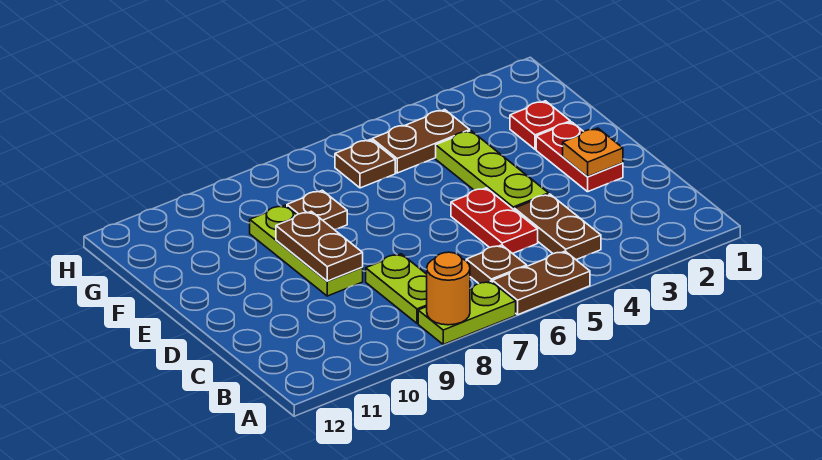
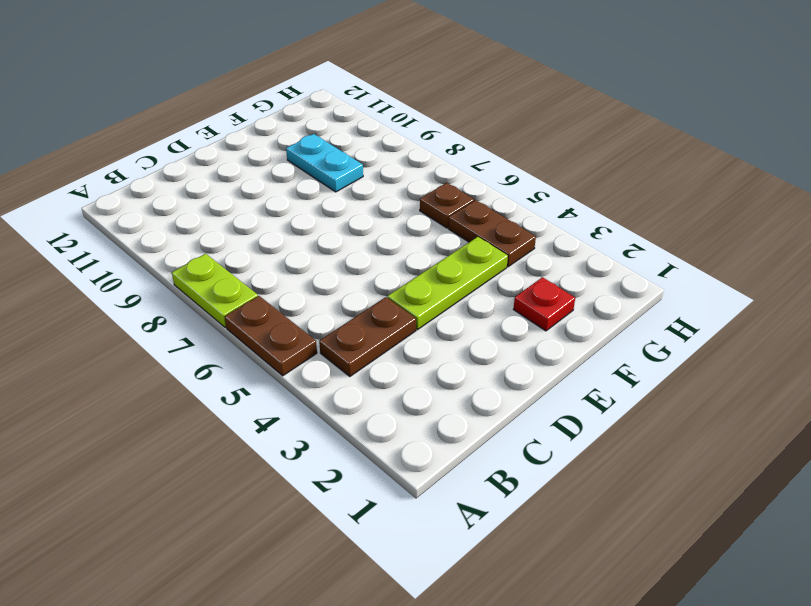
cyan 1x2 plate [286,134,363,192] -> lime 1x3 plate [250,205,363,296]
none -> brown 1x1 plate [466,245,527,284]
none -> lime 1x2 plate [366,254,427,323]
none -> red 1x2 plate [451,188,538,254]

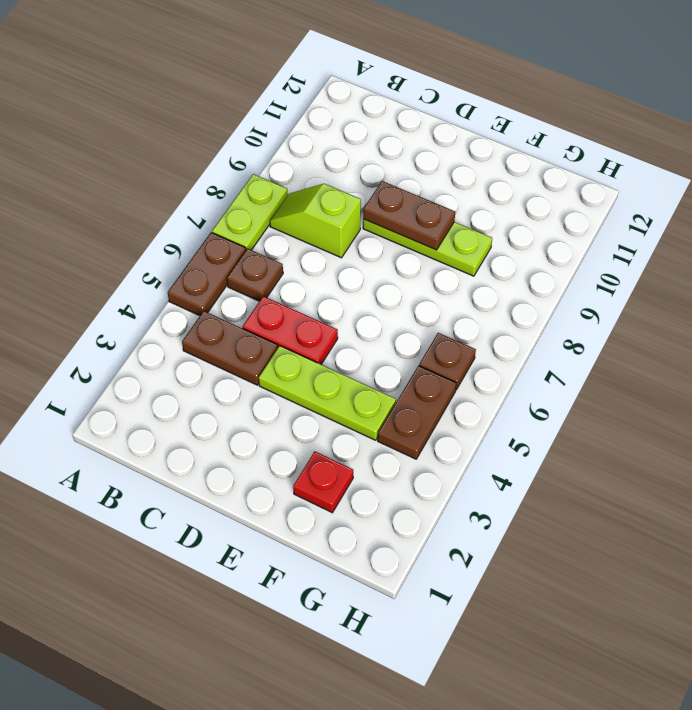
lime 1x2 slope [270,184,361,258] -> lime 1x2 plate [366,254,427,323]
none -> red 1x2 plate [536,122,623,192]
none -> brown 1x1 plate [287,190,347,230]
none -> orange 1x1 round brick [427,252,470,325]

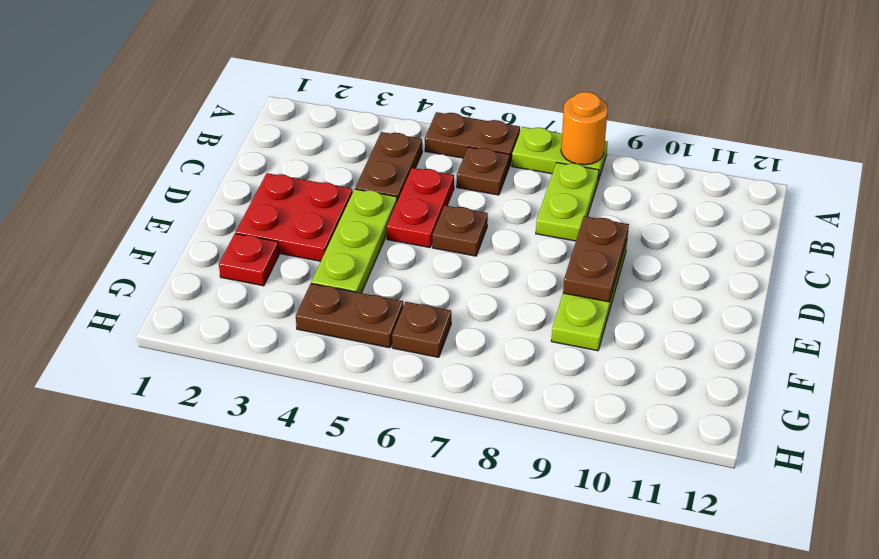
red 2x2 plate [236,173,353,261] -> red 1x2 plate [536,122,623,192]
brown 1x1 plate [432,205,488,256] -> brown 1x1 plate moved to [287,190,347,230]
none -> orange 1x1 plate [563,128,623,177]

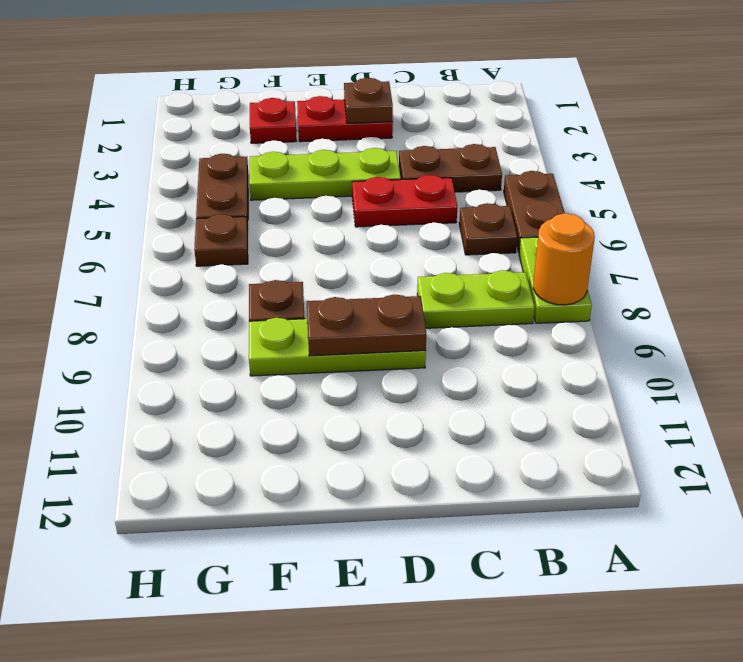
brown 1x1 plate [344,78,393,123] -> orange 1x1 plate [563,128,623,177]

